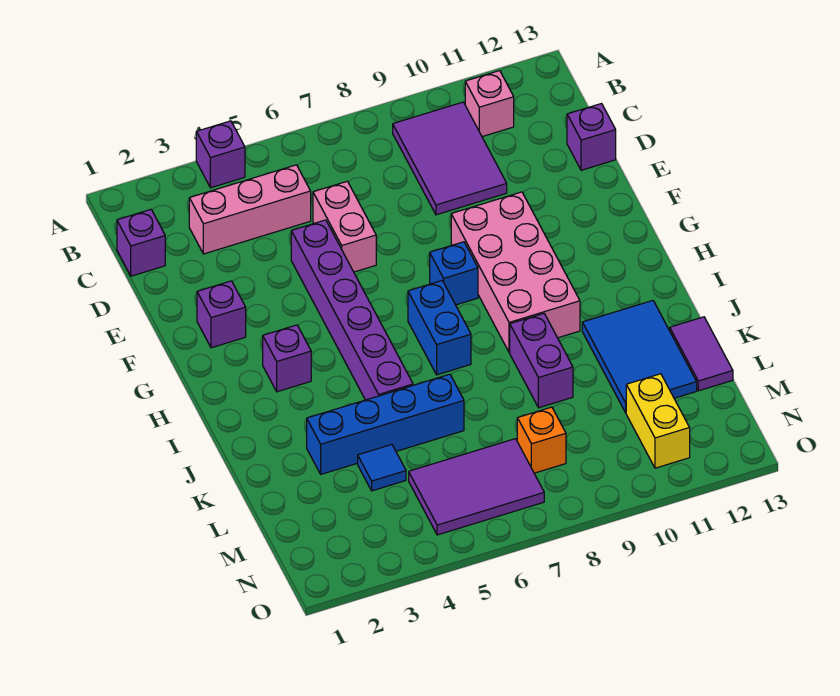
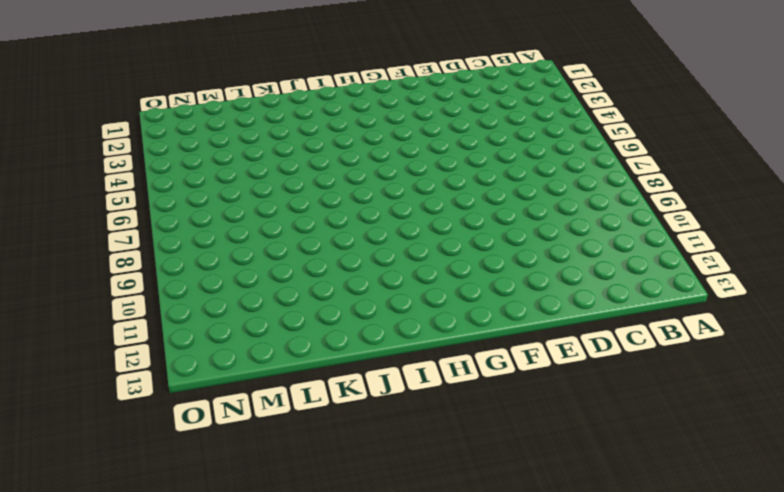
none -> purple 1x1 brick [196,121,245,188]
none -> purple 2x3 tile [393,102,507,215]
none -> pink 1x1 brick [465,71,514,137]

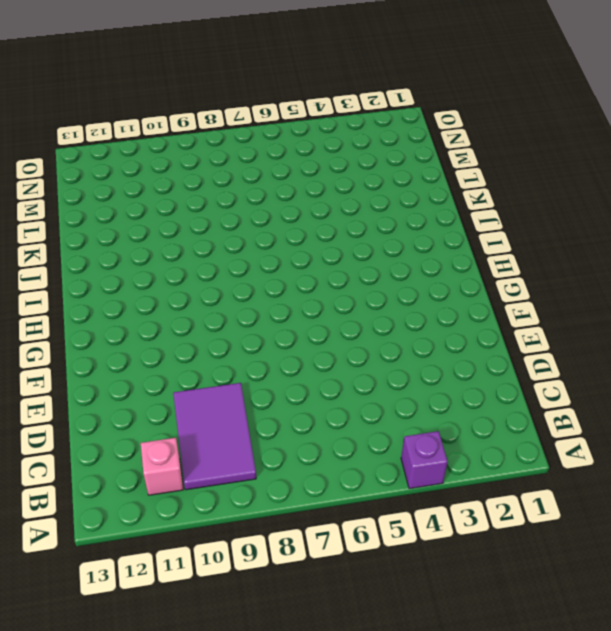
none -> purple 1x1 brick [117,210,165,276]
none -> pink 1x3 brick [189,165,311,254]
none -> pink 1x2 brick [313,181,376,272]

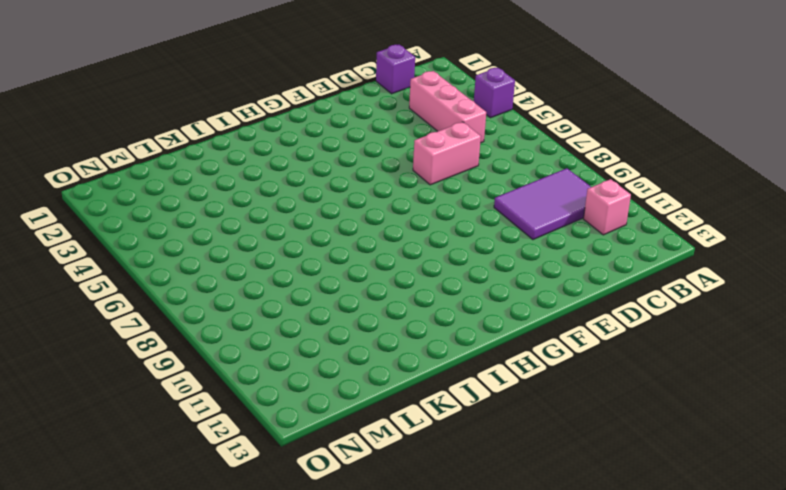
none -> purple 1x1 brick [567,104,616,170]
none -> purple 1x6 brick [291,220,413,400]
none -> purple 1x1 brick [197,281,246,348]

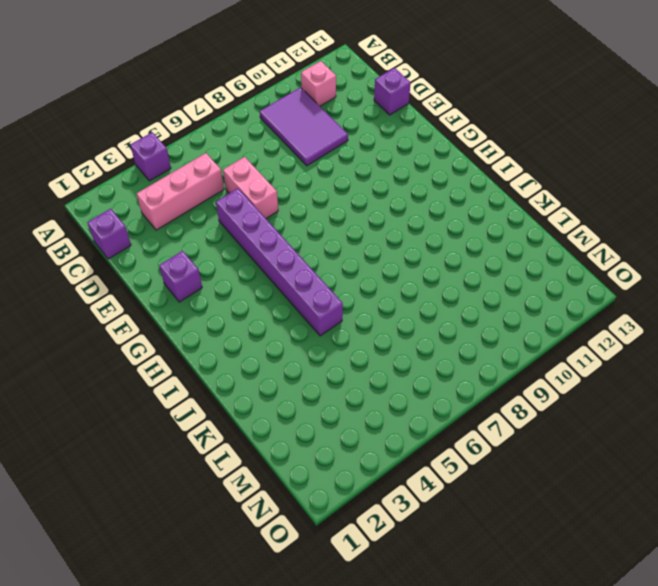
none -> pink 2x4 brick [451,192,580,353]
none -> blue 1x1 brick [430,242,478,305]
none -> purple 1x1 brick [263,325,311,392]

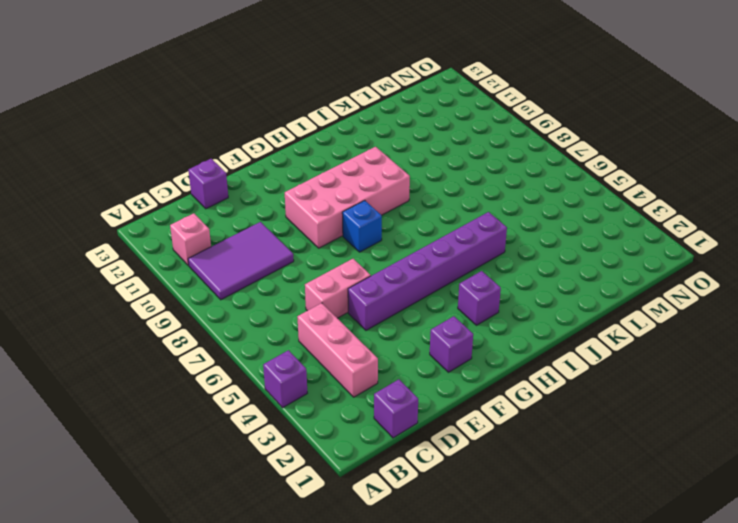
none -> blue 1x2 brick [408,281,471,375]
none -> purple 1x2 brick [510,314,573,408]
none -> blue 2x3 tile [582,301,697,413]

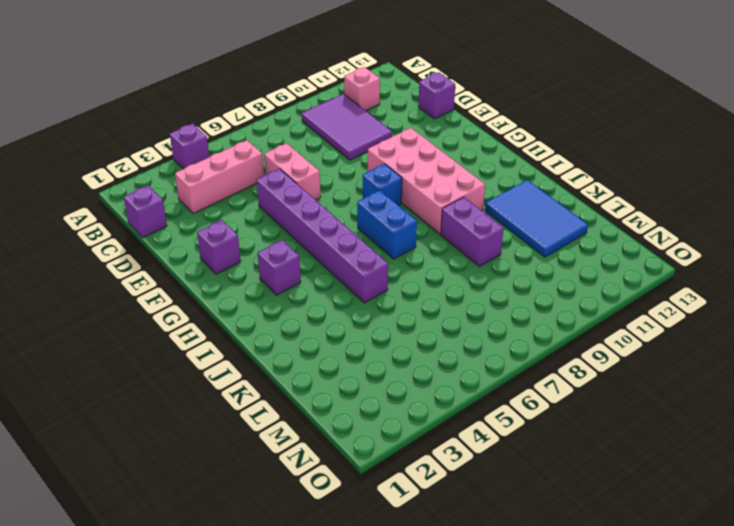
none -> blue 1x4 brick [307,374,464,474]
none -> purple 1x2 tile [670,317,733,391]
none -> blue 1x1 tile [358,445,406,491]

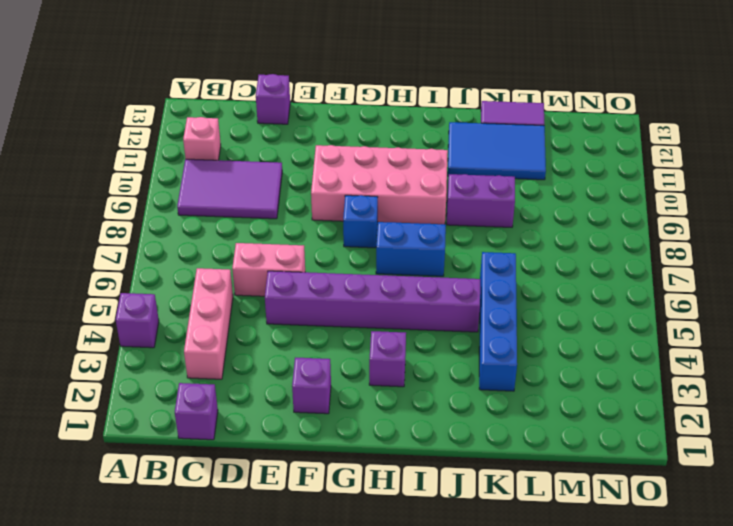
none -> blue 1x1 tile [358,445,406,491]
none -> purple 2x3 tile [409,439,544,535]
none -> orange 1x1 brick [517,407,566,473]

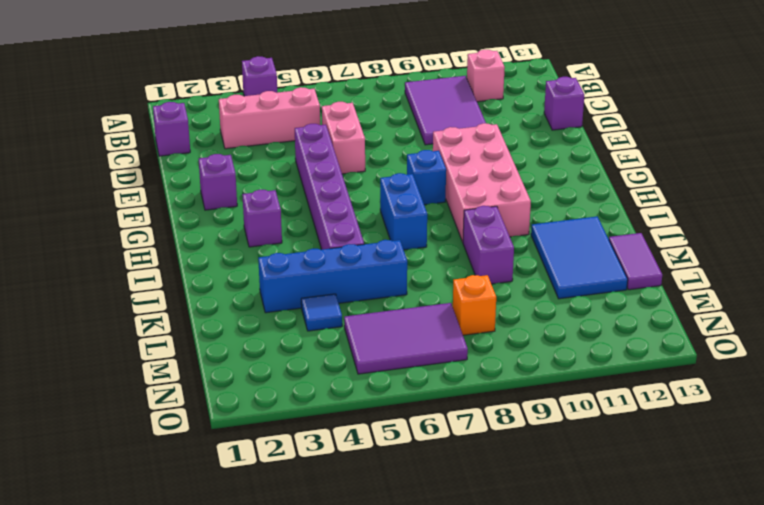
none -> yellow 1x2 brick [626,374,690,468]

